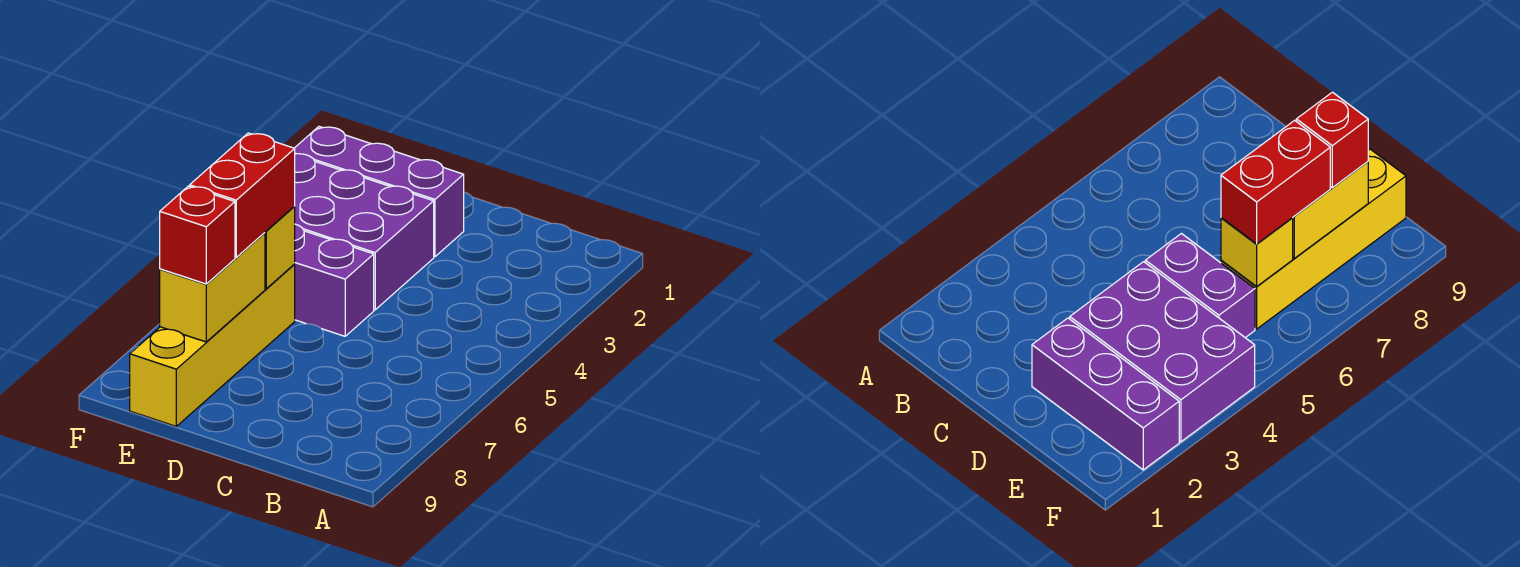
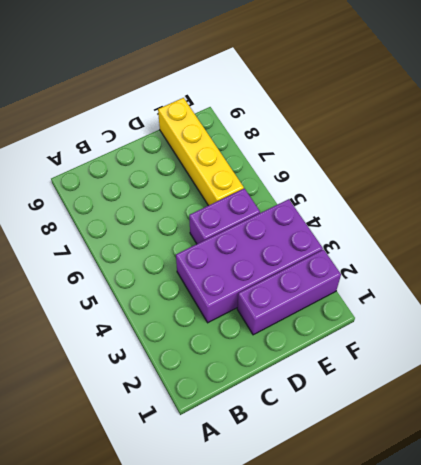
purple 2x4 brick [176,199,323,323] -> purple 2x3 brick [294,154,434,310]
none -> yellow 1x1 brick [265,207,295,289]
none -> yellow 1x2 brick [160,233,265,342]

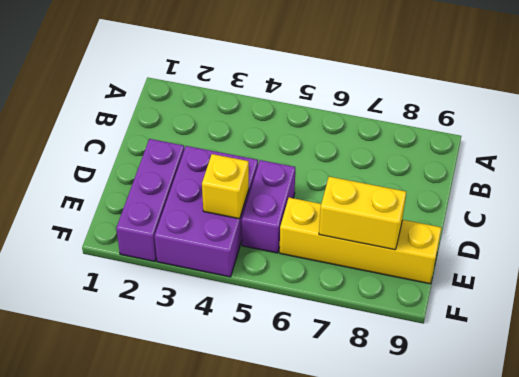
yellow 1x1 brick [202,154,249,219] -> yellow 1x1 brick moved to [265,207,295,289]
none -> red 1x2 brick [190,133,295,258]
none -> red 1x1 brick [160,186,235,284]

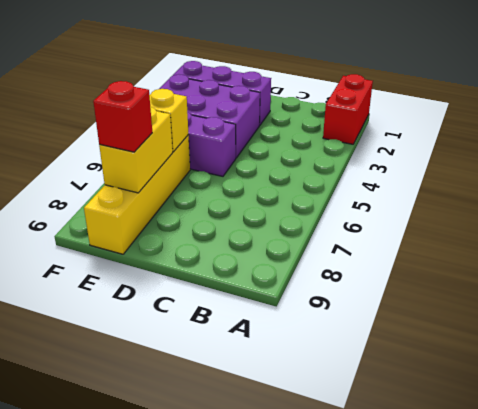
red 1x2 brick [323,74,373,144] -> red 1x2 brick moved to [190,133,295,258]

